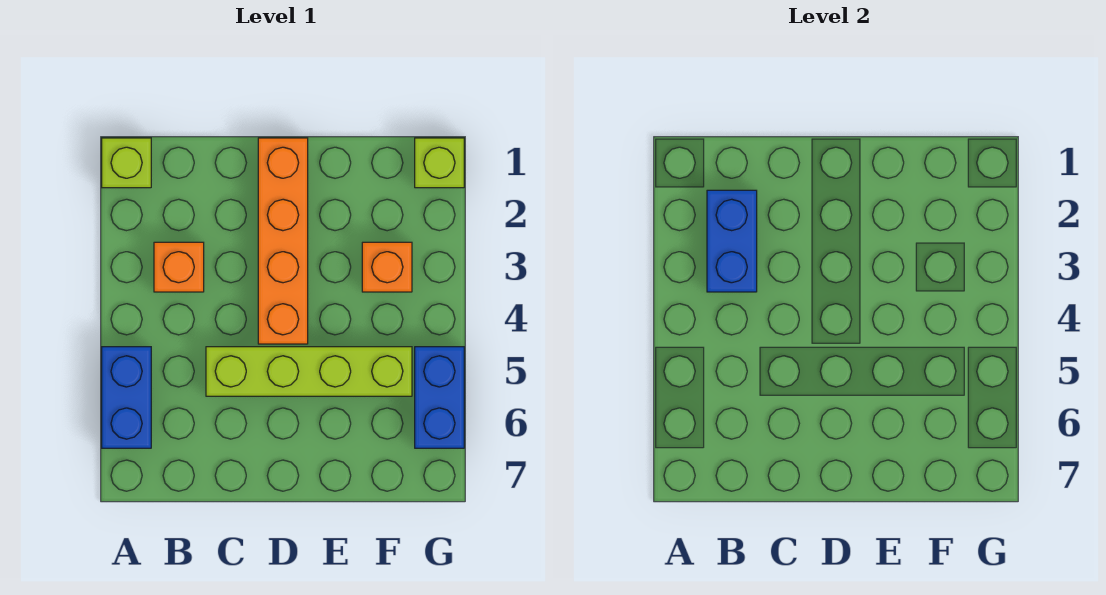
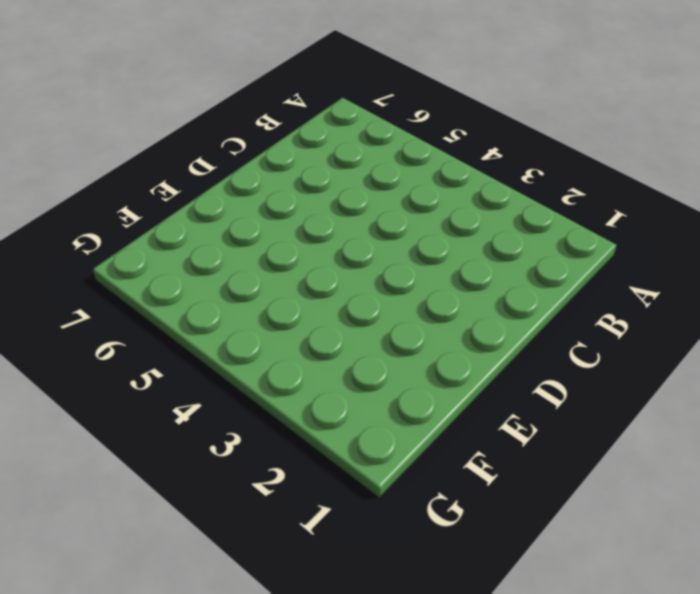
none -> lime 1x1 brick [102,138,151,188]
none -> blue 1x2 brick [102,347,151,448]

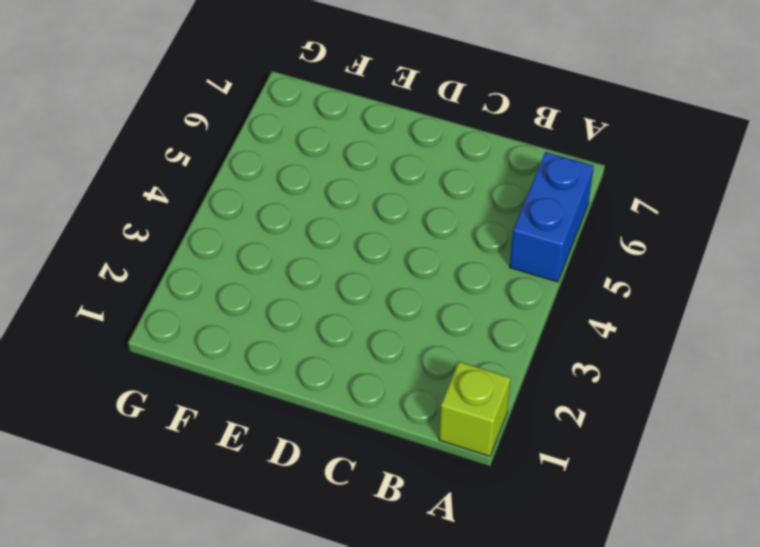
none -> orange 1x1 brick [154,242,204,292]
none -> lime 1x4 brick [206,347,412,396]

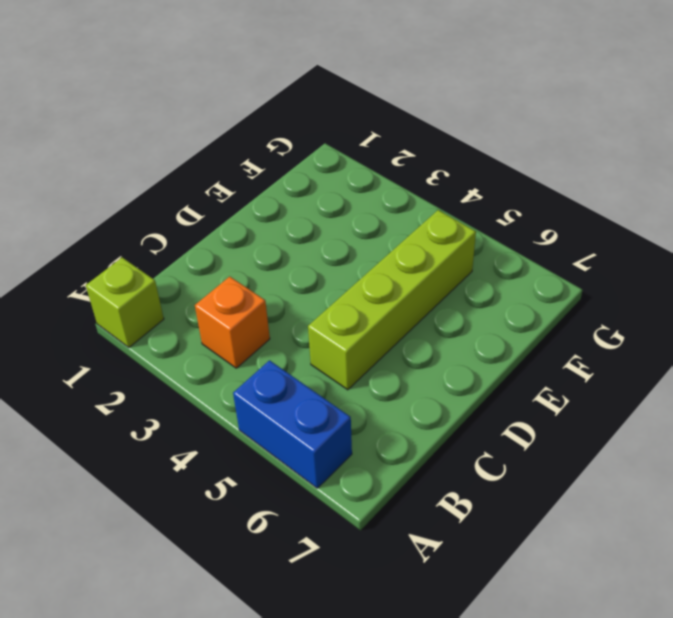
none -> orange 1x4 brick [258,138,308,344]
none -> orange 1x1 brick [362,242,412,292]

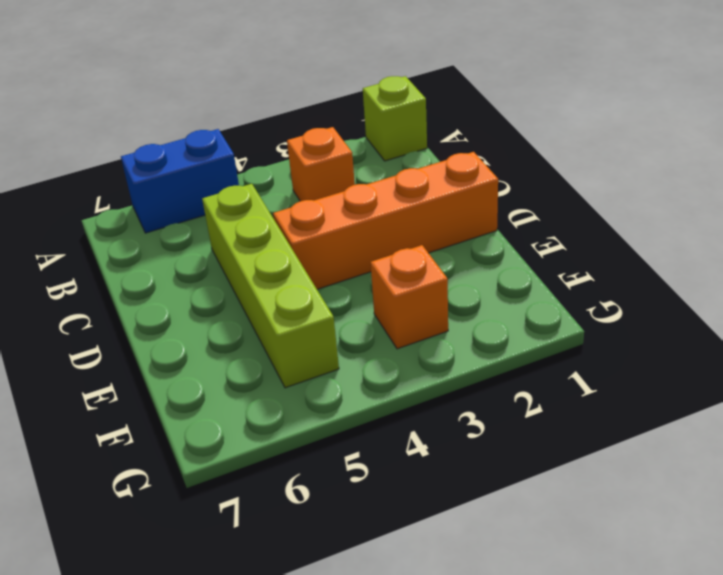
none -> lime 1x1 brick [415,138,464,188]
none -> blue 1x2 brick [415,347,464,448]

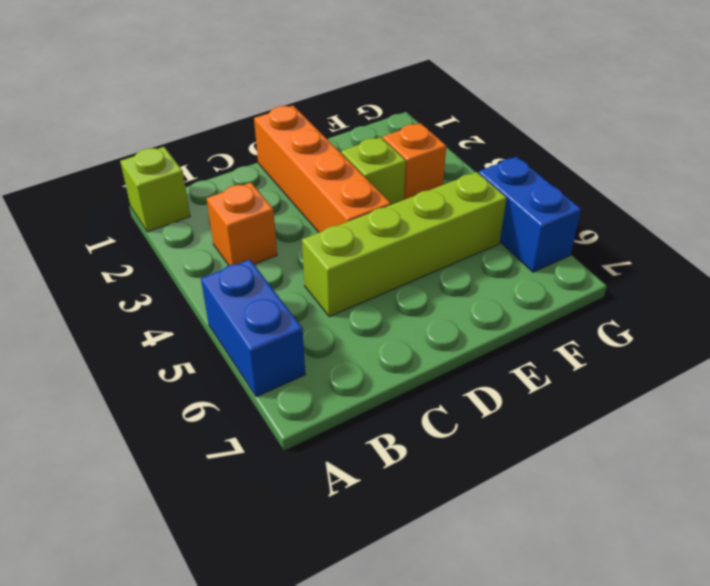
lime 1x1 brick [341,137,406,205] -> lime 1x1 brick moved to [415,138,464,188]
none -> blue 1x2 brick [707,190,757,292]

